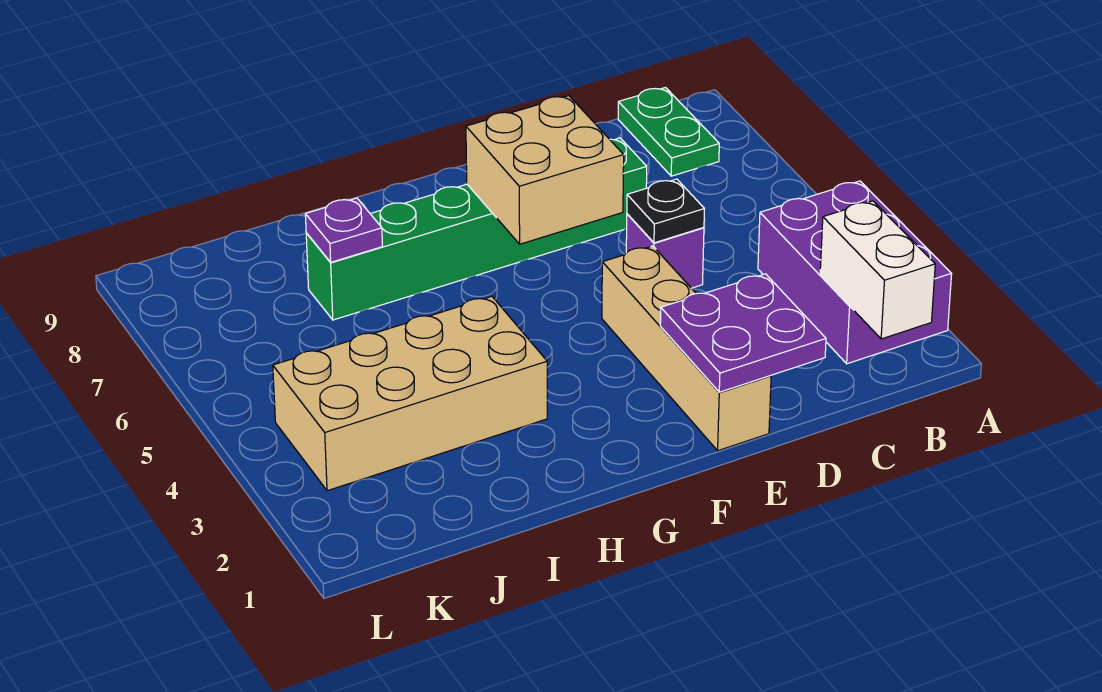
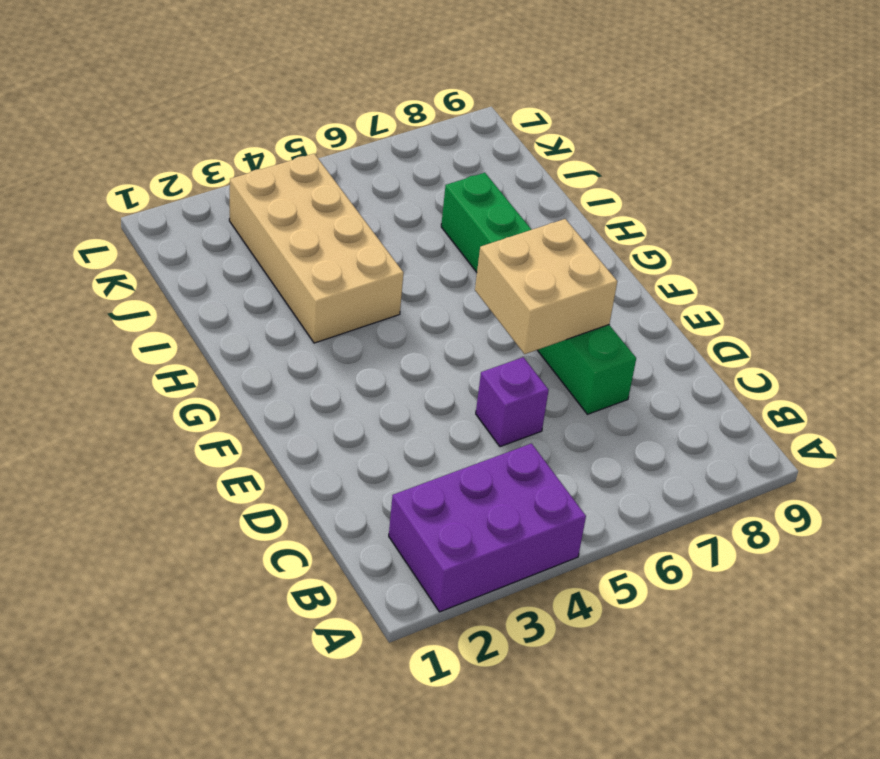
none -> green 1x2 plate [618,88,719,176]
none -> tan 1x4 brick [602,246,771,451]

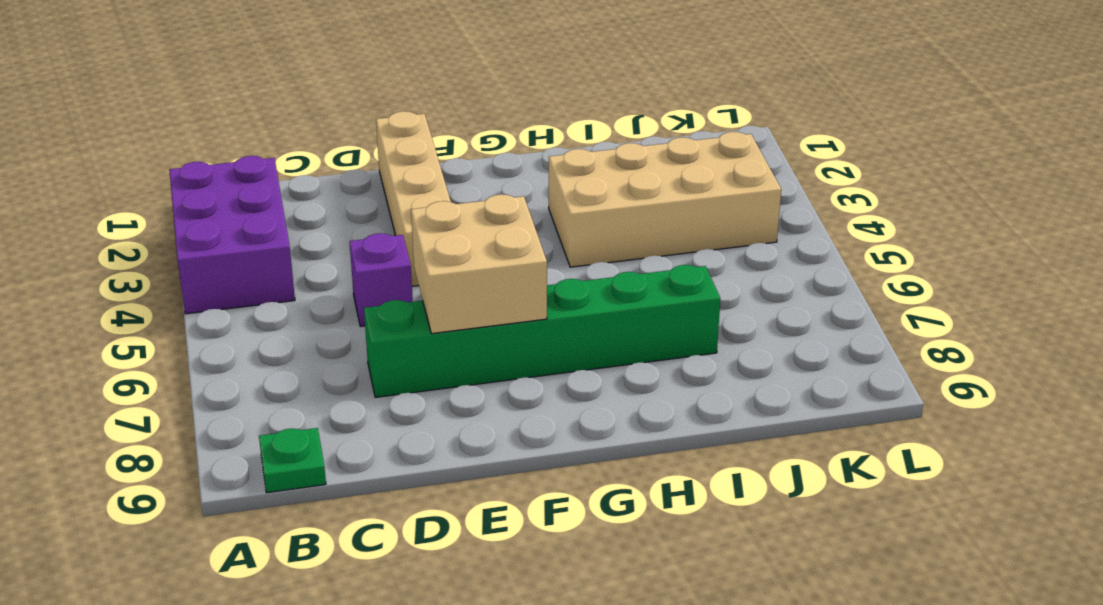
green 1x1 plate [259,428,326,493] -> green 1x2 plate [618,88,719,176]
none -> white 1x2 brick [820,201,935,339]
none -> purple 2x2 plate [660,274,826,392]

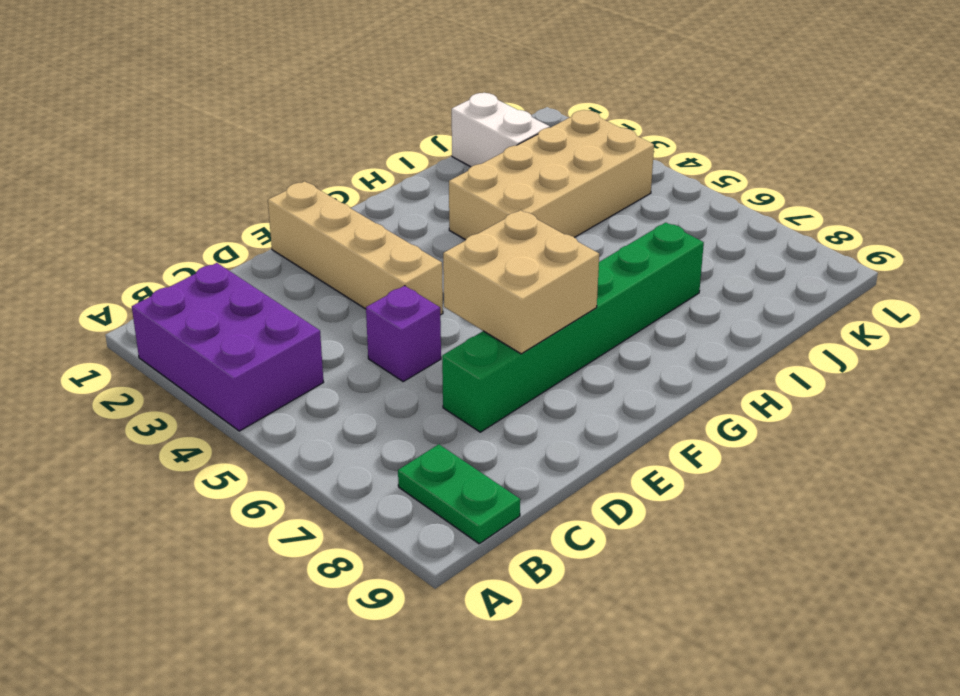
white 1x2 brick [452,93,550,167] -> white 1x2 brick moved to [820,201,935,339]
none -> purple 2x2 plate [660,274,826,392]
none -> black 1x1 plate [627,179,704,243]

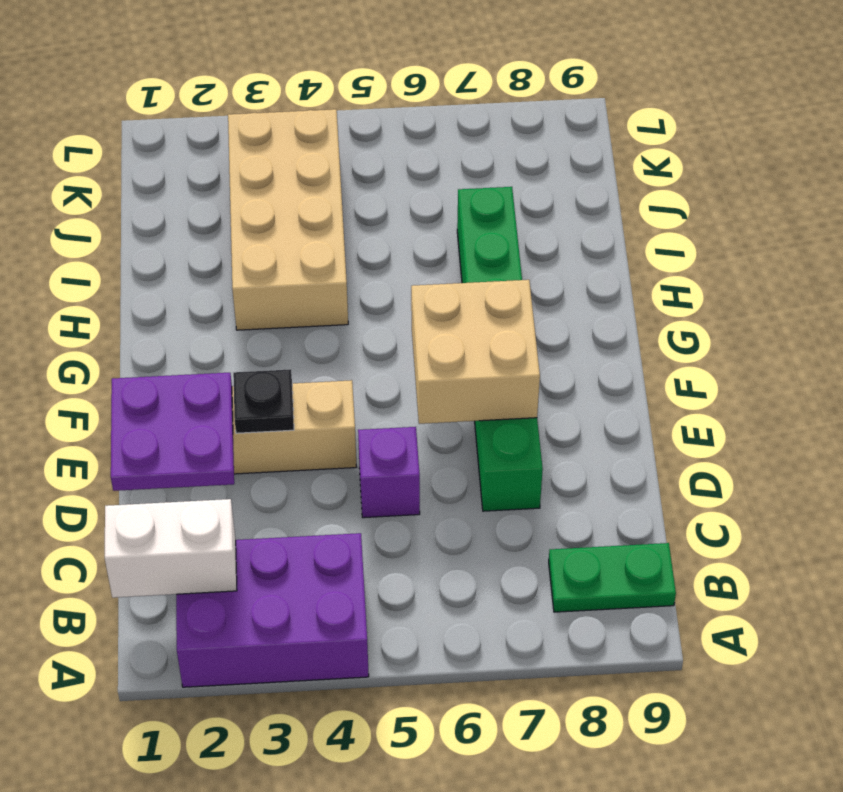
black 1x1 plate [233,369,294,433] -> black 1x1 plate moved to [627,179,704,243]
none -> purple 1x1 plate [305,198,382,262]

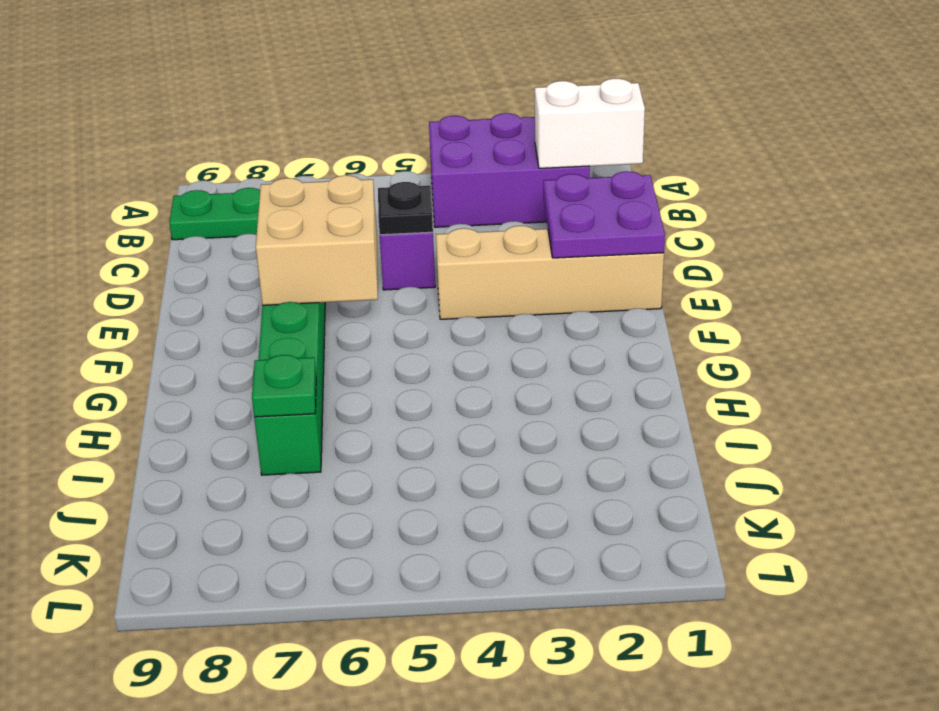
green 1x1 plate [252,355,316,417] -> purple 1x1 plate [305,198,382,262]
none -> tan 2x4 brick [273,296,547,491]

